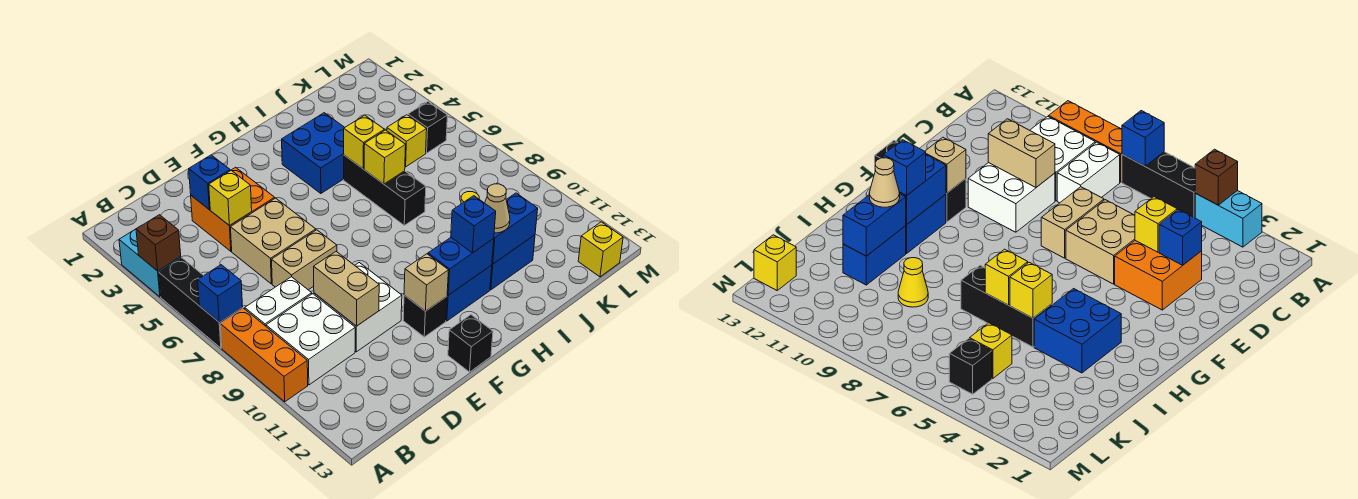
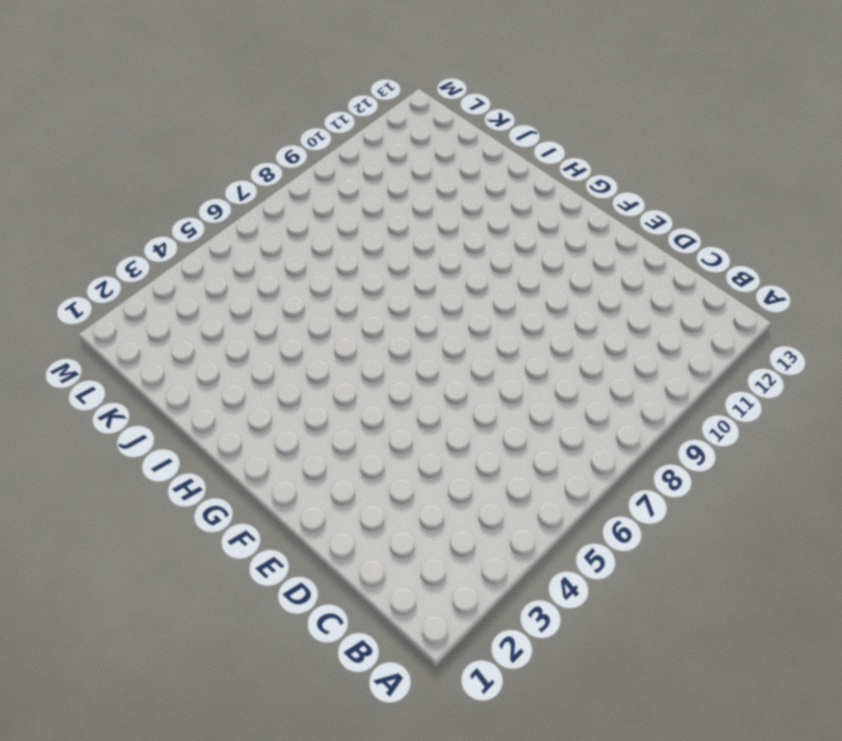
none -> cyan 1x2 brick [119,229,181,297]
none -> black 1x3 brick [159,258,243,348]
none -> orange 1x3 brick [220,308,308,402]
none -> white 1x2 brick [245,277,312,326]

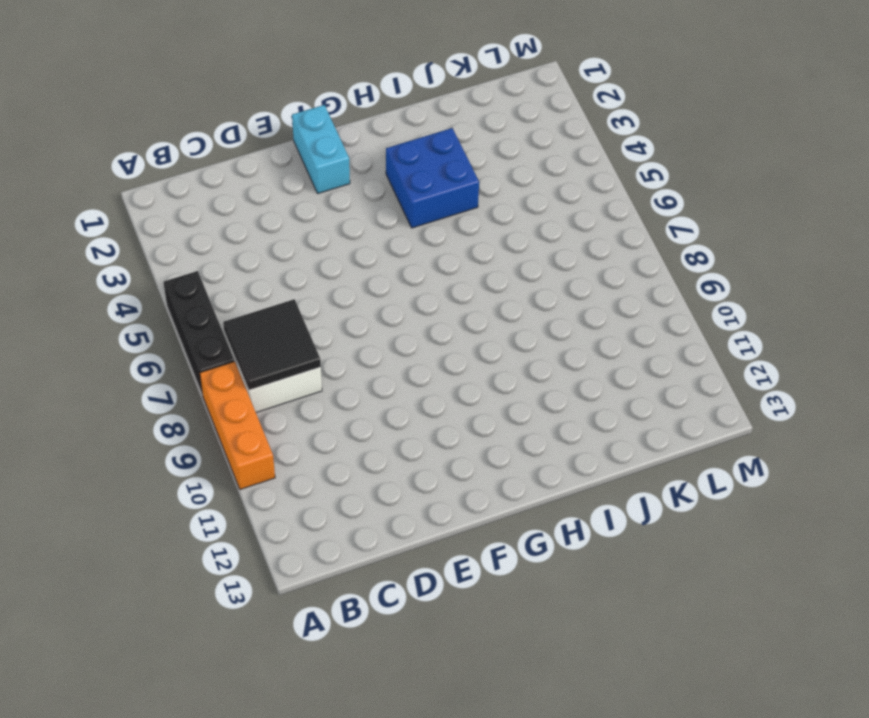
black 2x2 tile [223,299,321,390] -> none
cyan 1x2 brick [292,105,350,193] -> cyan 1x2 brick moved to [119,229,181,297]
none -> white 2x2 brick [266,294,355,385]
none -> orange 2x2 brick [191,167,275,251]
none -> tan 2x2 brick [231,198,316,284]
none -> tan 1x2 brick [272,230,337,290]

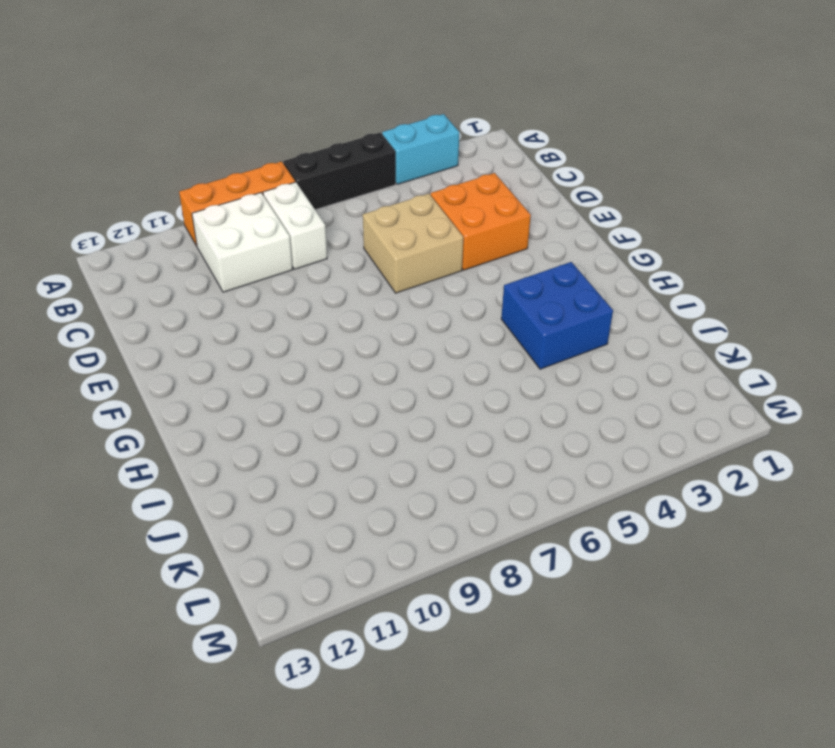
none -> tan 1x2 brick [272,230,337,290]
none -> white 2x2 brick [314,263,402,352]
none -> black 1x1 brick [403,295,447,337]
none -> black 1x1 brick [448,315,493,372]

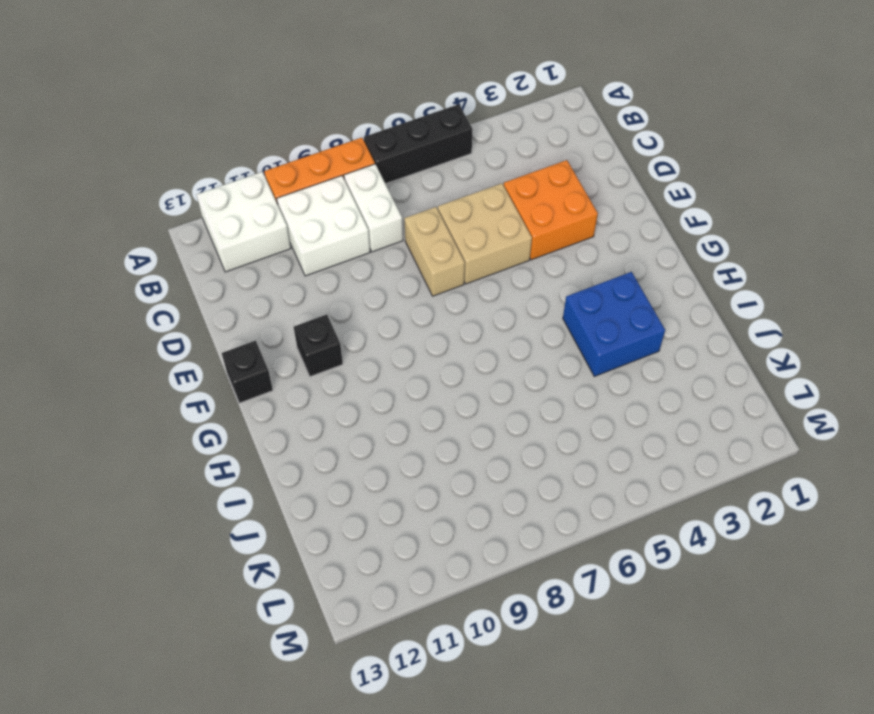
white 2x2 brick [197,172,291,272] -> white 2x2 brick moved to [314,263,402,352]
none -> cyan 1x2 brick [119,229,181,297]
none -> blue 1x2 brick [446,265,492,321]
none -> black 1x3 brick [344,155,426,225]
none -> blue 1x2 brick [490,235,535,290]

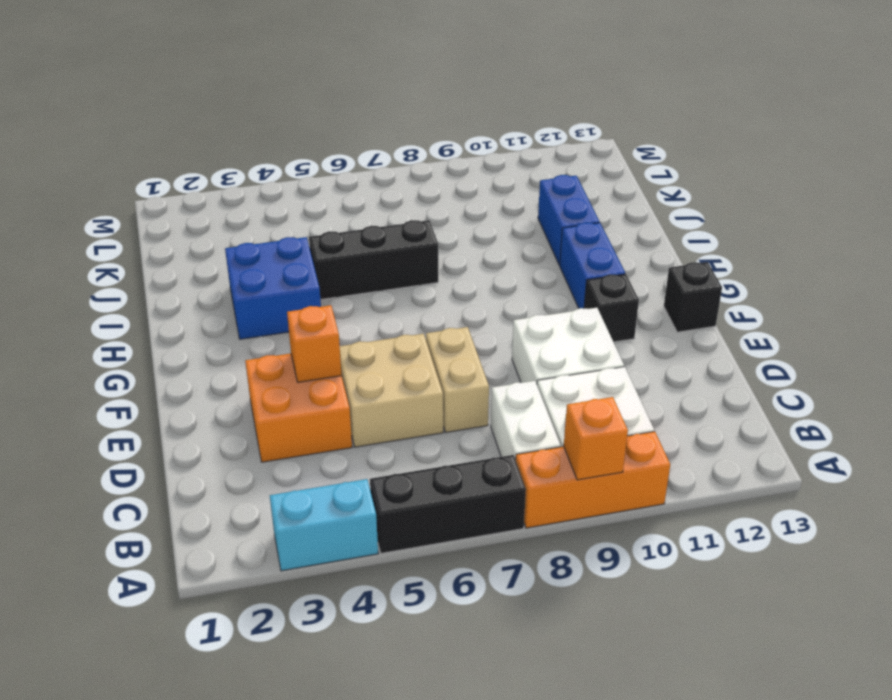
orange 1x1 brick [564,397,628,480] -> none
orange 1x1 brick [287,305,342,382] -> none
none -> yellow 1x1 cone [898,258,928,307]
none -> yellow 1x1 brick [387,115,427,167]
none -> black 1x1 brick [408,102,447,153]
none -> yellow 1x1 brick [578,222,623,277]

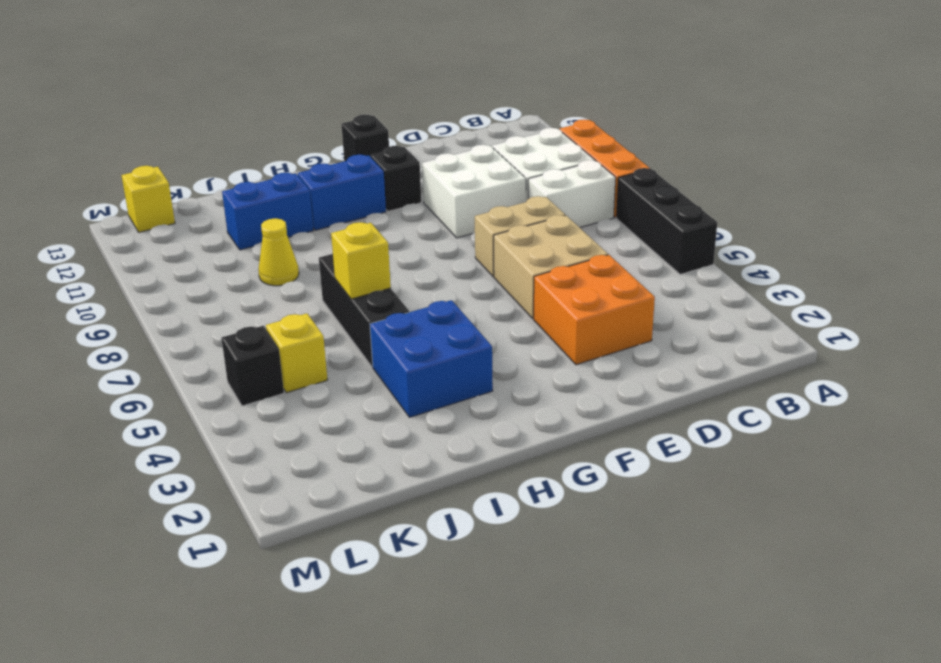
none -> cyan 1x2 brick [119,229,181,297]
none -> brown 1x1 brick [136,215,181,271]
none -> blue 1x1 brick [198,265,243,322]
none -> blue 1x1 brick [189,155,231,210]

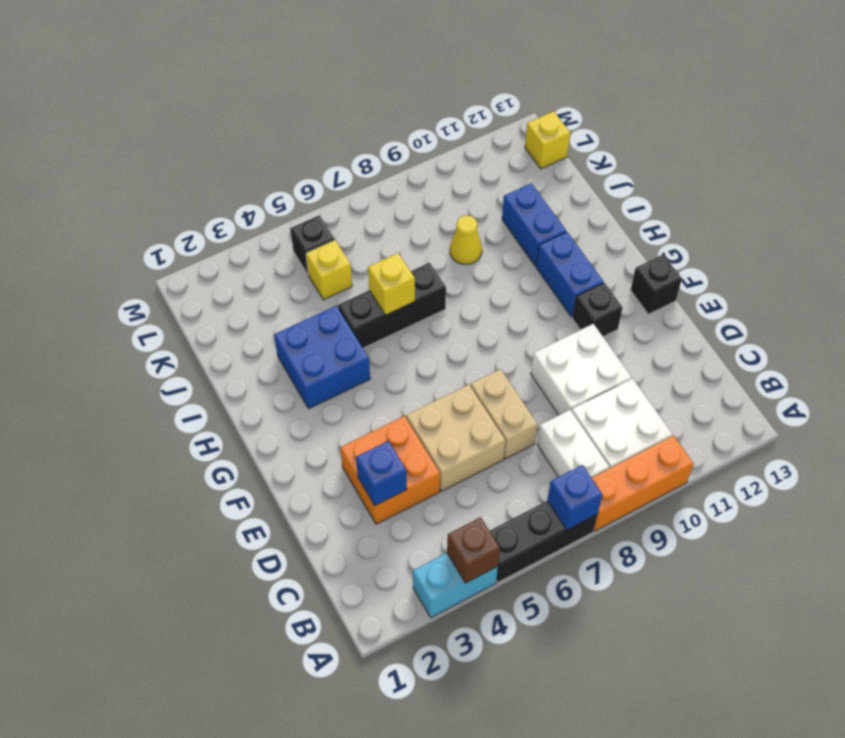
none -> yellow 1x1 brick [209,171,252,226]
none -> tan 1x2 brick [314,252,379,326]
none -> tan 1x1 brick [404,254,449,311]
none -> blue 1x2 brick [428,238,494,295]

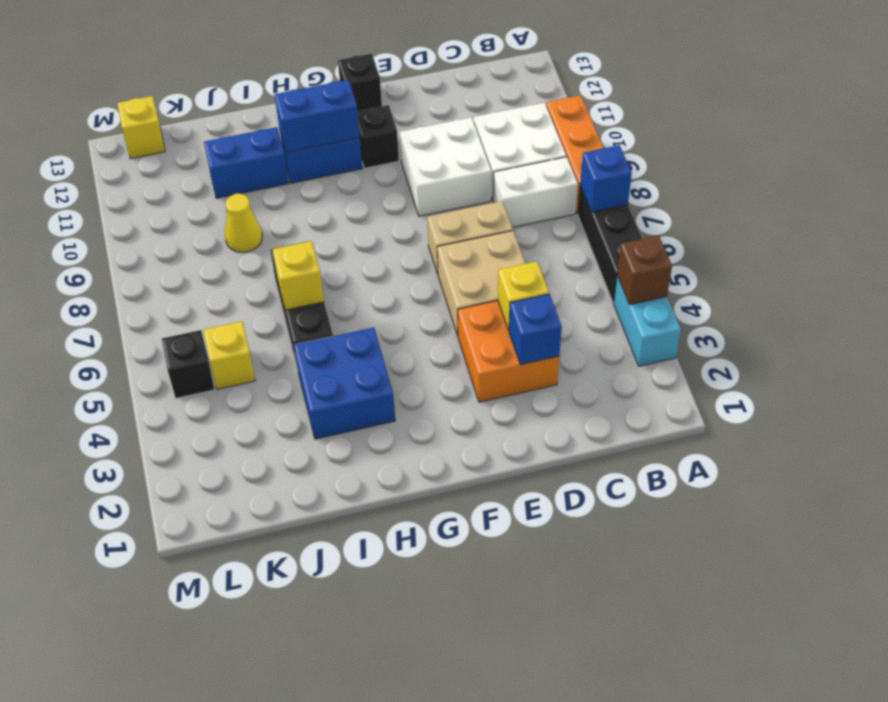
none -> tan 1x2 brick [314,252,379,326]
none -> tan 1x1 brick [404,254,449,311]
none -> yellow 1x1 brick [344,115,384,169]
none -> blue 1x2 brick [492,193,538,264]

